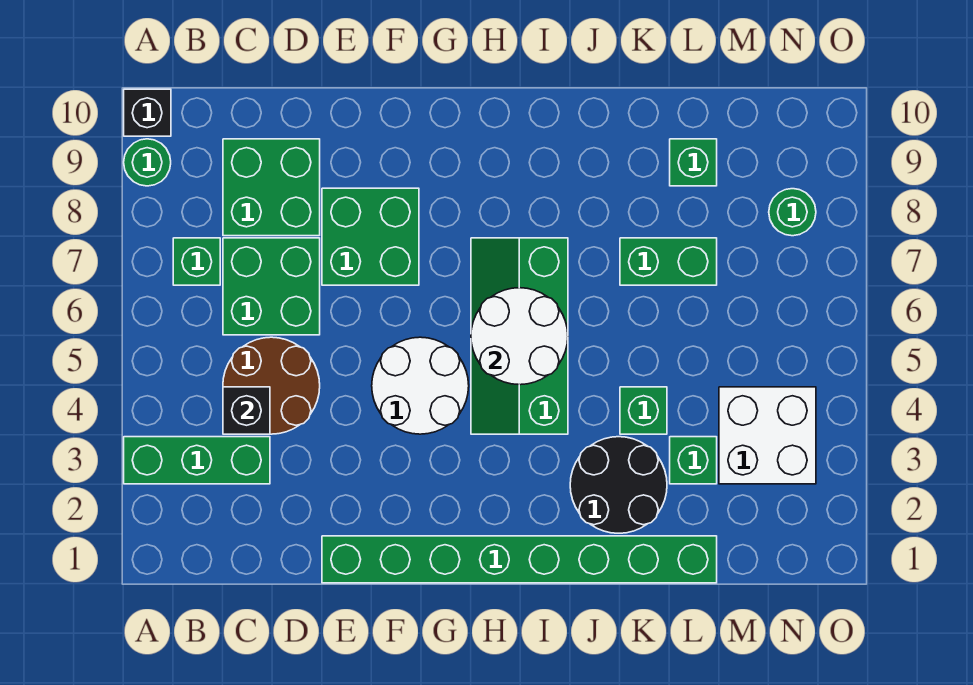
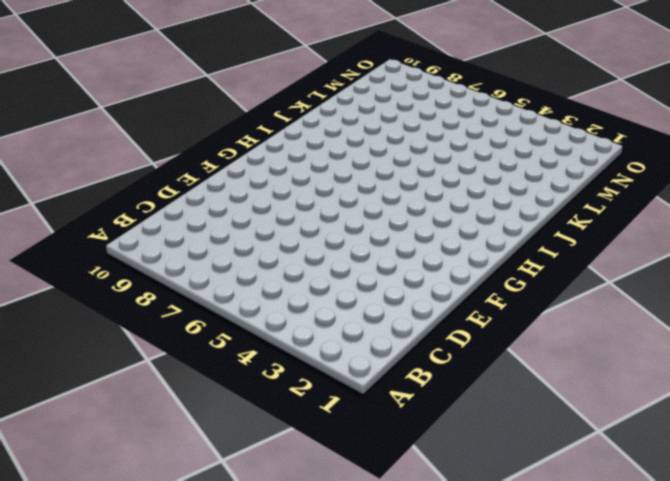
none -> green 1x3 brick [124,437,270,484]
none -> green 1x1 round brick [124,139,171,186]
none -> black 1x1 brick [124,89,171,136]

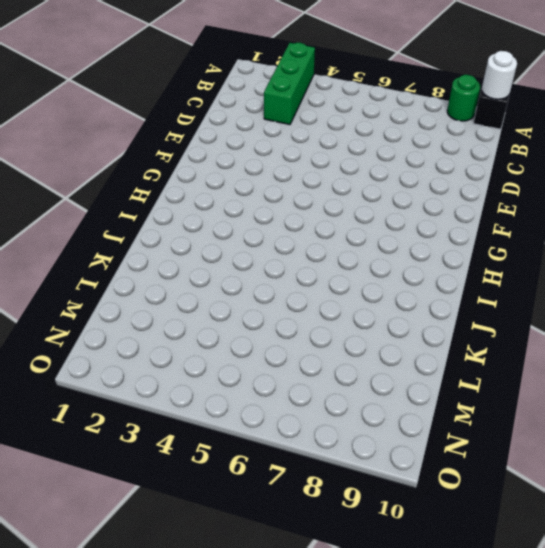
white 1x1 round brick [482,51,517,99] -> none
none -> green 1x1 brick [173,238,220,285]
none -> brown 2x2 round brick [223,337,320,434]
none -> green 2x2 brick [223,238,320,335]

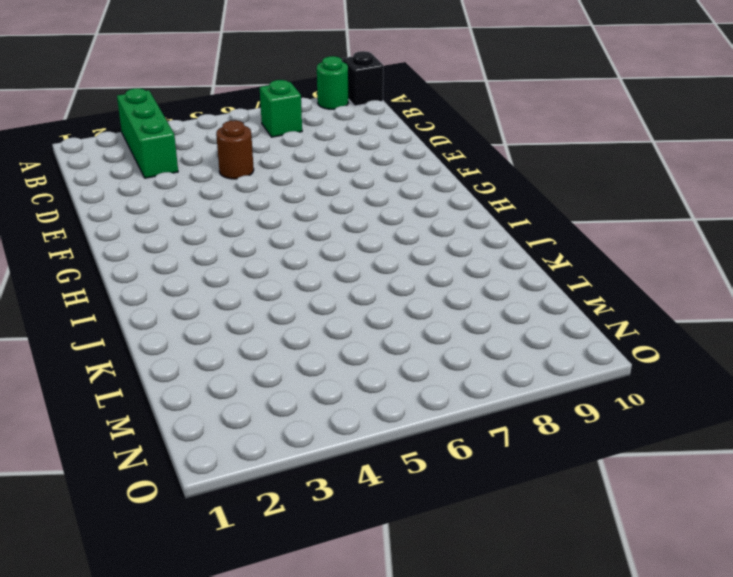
brown 1x1 round brick [216,120,254,179] -> brown 2x2 round brick [223,337,320,434]
none -> green 2x2 brick [223,238,320,335]
none -> green 2x2 brick [223,139,320,236]
none -> green 1x8 brick [322,536,717,583]

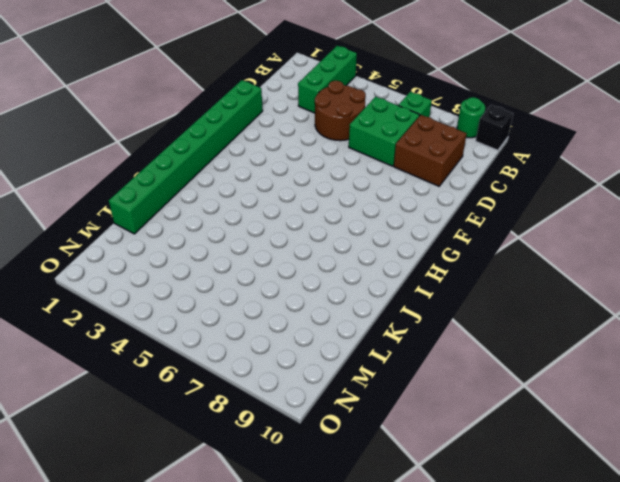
brown 2x2 brick [394,115,467,186] -> green 2x2 brick [223,139,320,236]
none -> green 2x2 brick [322,188,419,285]
none -> white 2x2 round brick [372,337,469,434]
none -> green 2x4 slope [471,238,568,434]

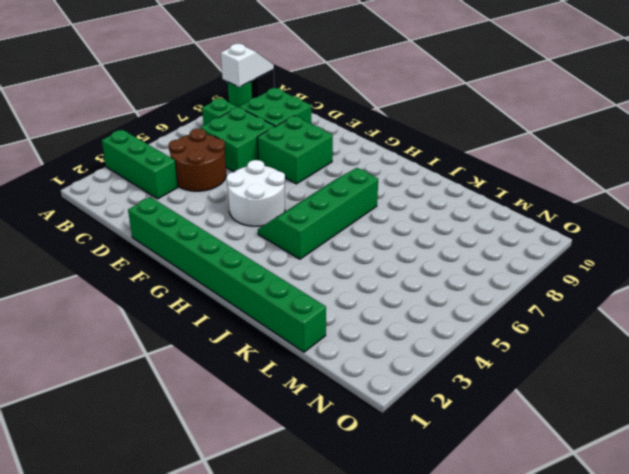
white 1x2 slope [221,44,274,87] -> none
none -> black 2x2 round brick [570,437,667,533]
none -> green 1x1 brick [620,387,667,434]
none -> green 1x2 brick [620,238,717,285]

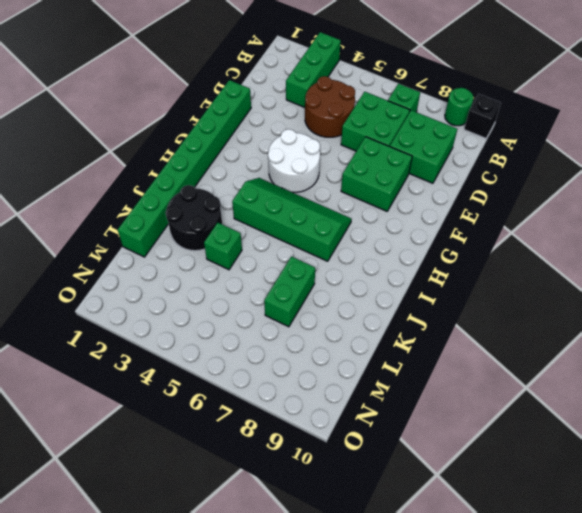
none -> green 1x1 brick [670,437,717,484]
none -> green 1x1 brick [670,139,717,186]
none -> white 2x2 brick [719,387,816,484]

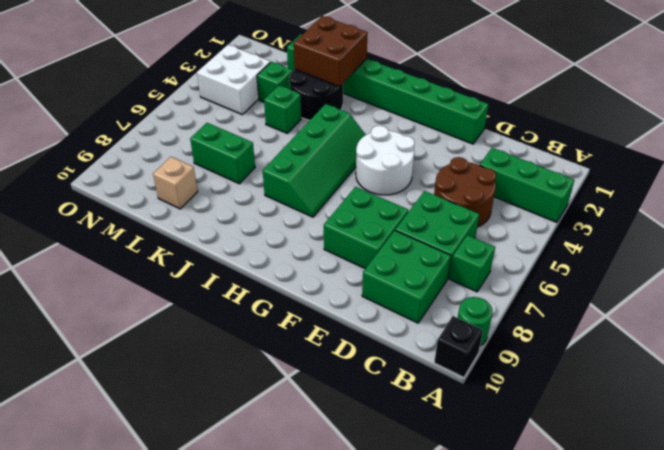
brown 2x2 brick [293,16,368,87] -> none
tan 1x1 brick [153,157,198,209] -> green 1x1 brick [670,139,717,186]
none -> green 1x1 round brick [769,189,816,236]
none -> black 1x1 brick [223,387,270,434]
none -> white 2x2 round brick [471,288,568,385]

